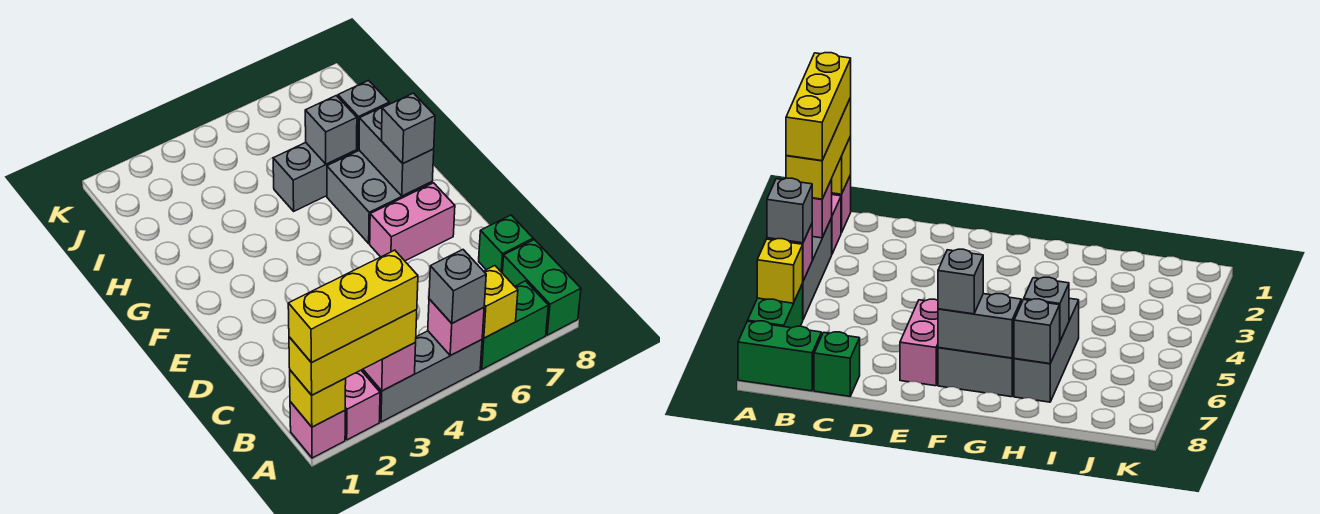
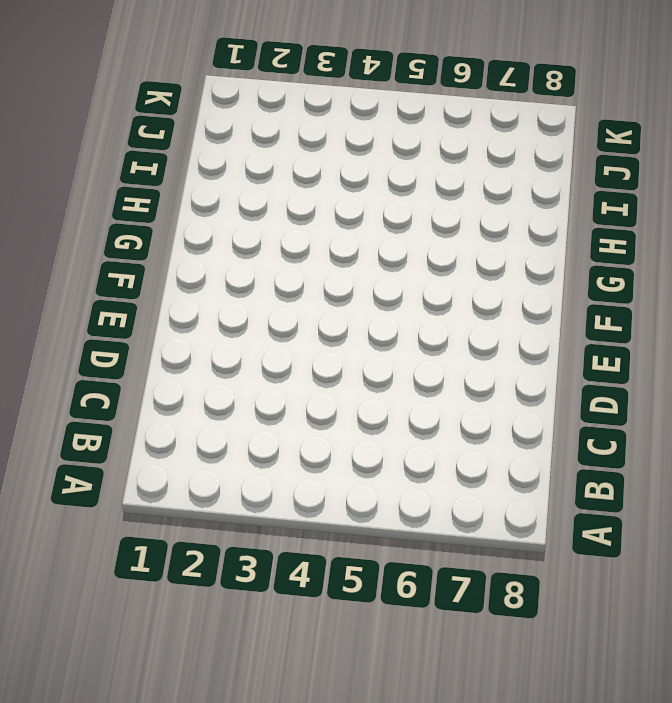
none -> pink 1x1 brick [290,402,345,458]
none -> pink 1x1 brick [345,370,380,440]
none -> grey 1x3 brick [361,331,482,422]

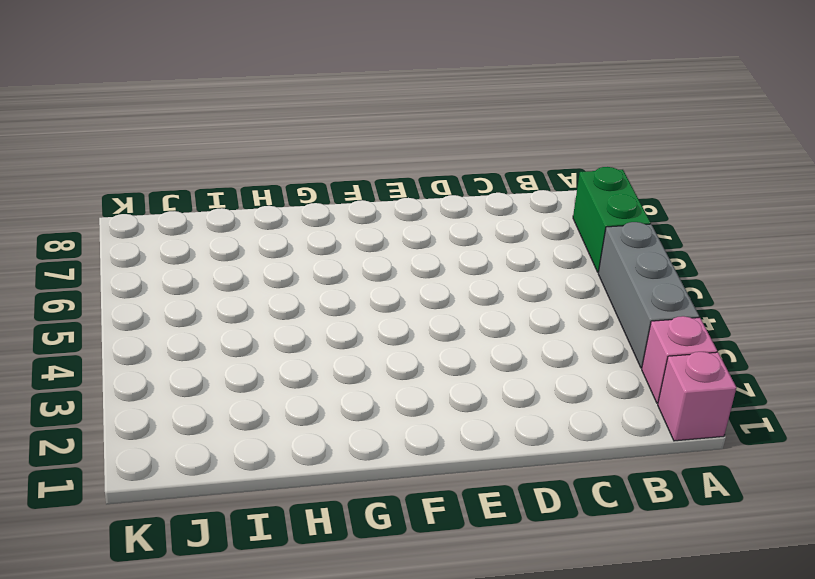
none -> green 1x2 brick [502,240,581,335]
none -> green 1x1 brick [479,215,533,272]
none -> pink 1x2 brick [370,183,455,261]

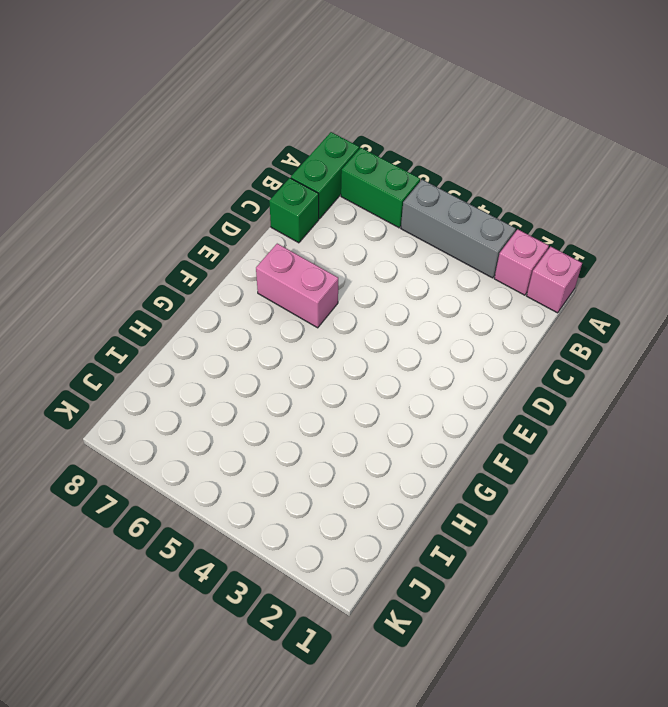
none -> grey 2x2 brick [327,150,432,243]
none -> grey 1x3 brick [273,142,359,211]
none -> yellow 1x1 brick [290,370,346,427]

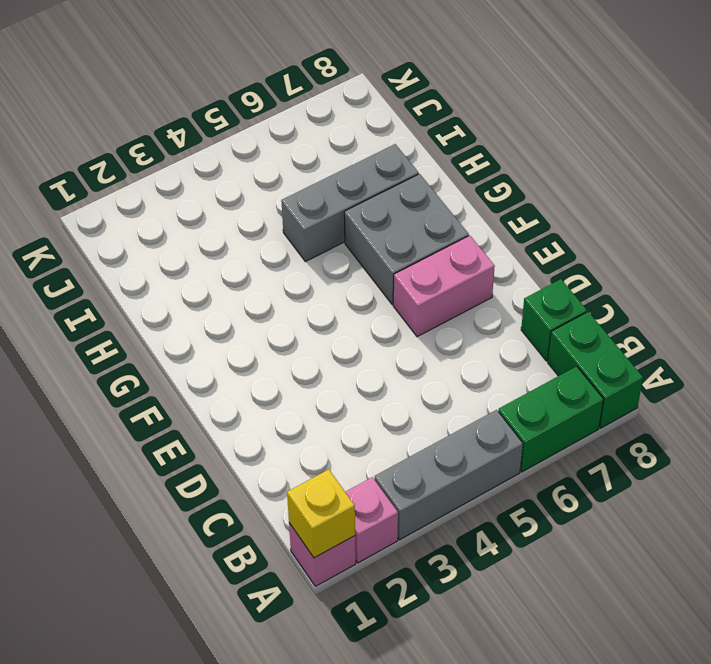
none -> pink 1x1 brick [363,343,416,391]
none -> pink 1x1 brick [428,299,484,356]
none -> yellow 1x1 brick [482,266,518,338]

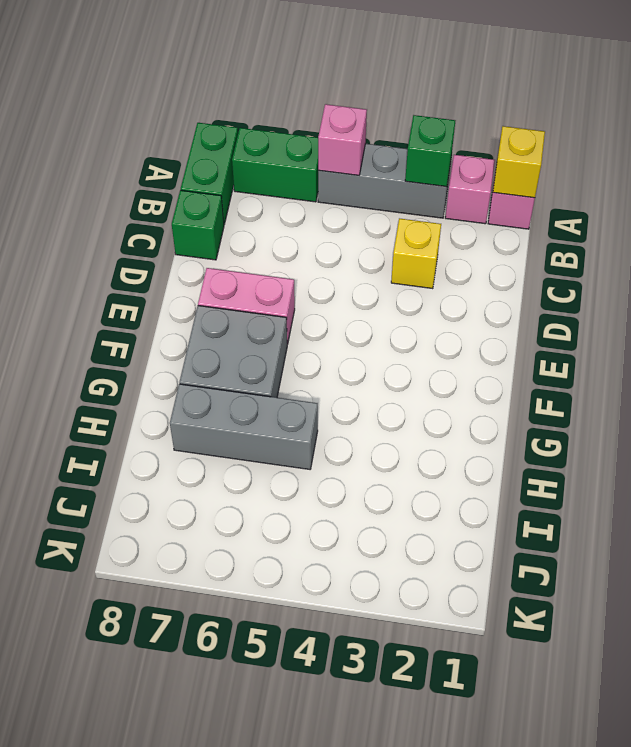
green 1x1 brick [405,115,455,187] -> pink 1x1 brick [363,343,416,391]
yellow 1x1 brick [391,218,441,289] -> yellow 1x1 brick moved to [482,266,518,338]
none -> grey 1x2 brick [359,103,434,196]
none -> grey 1x1 brick [305,96,357,164]
none -> grey 1x1 brick [338,81,389,149]

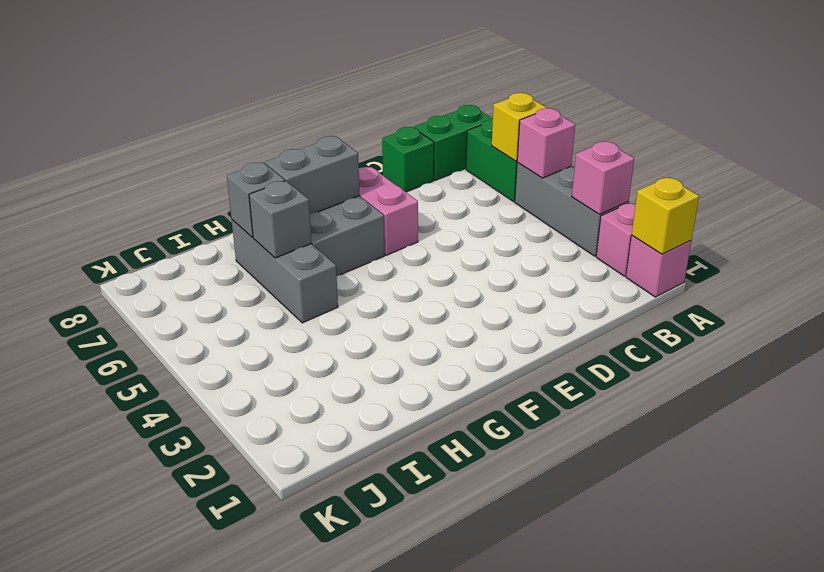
none -> yellow 1x3 brick [289,310,417,395]
none -> grey 1x1 brick [429,250,486,323]
none -> grey 1x1 brick [381,93,435,163]

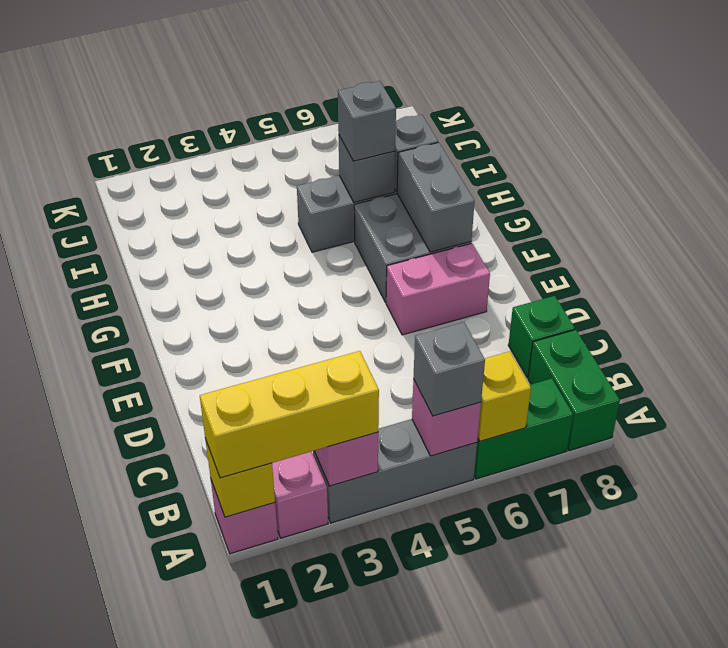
grey 1x1 brick [338,81,396,161] -> grey 1x1 brick moved to [381,93,435,163]
none -> yellow 1x3 brick [288,250,418,363]

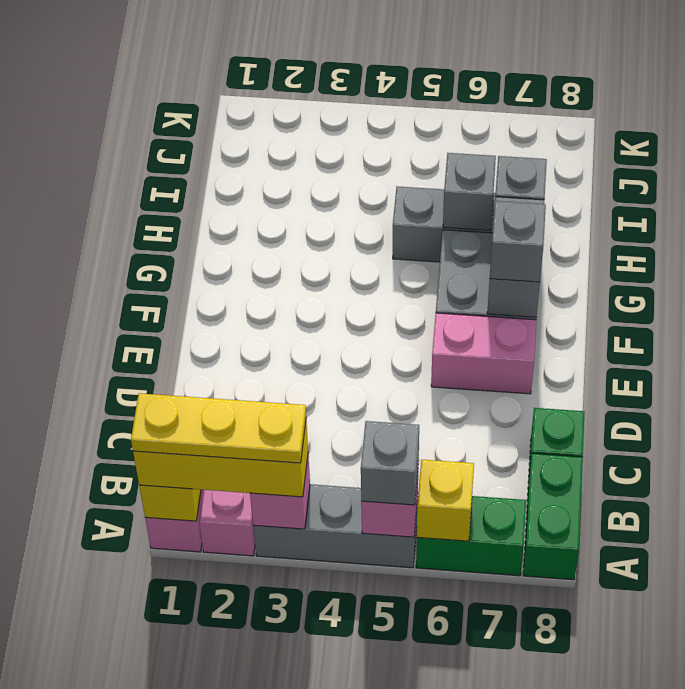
yellow 1x3 plate [131,393,306,463] -> yellow 1x3 brick [288,250,418,363]

